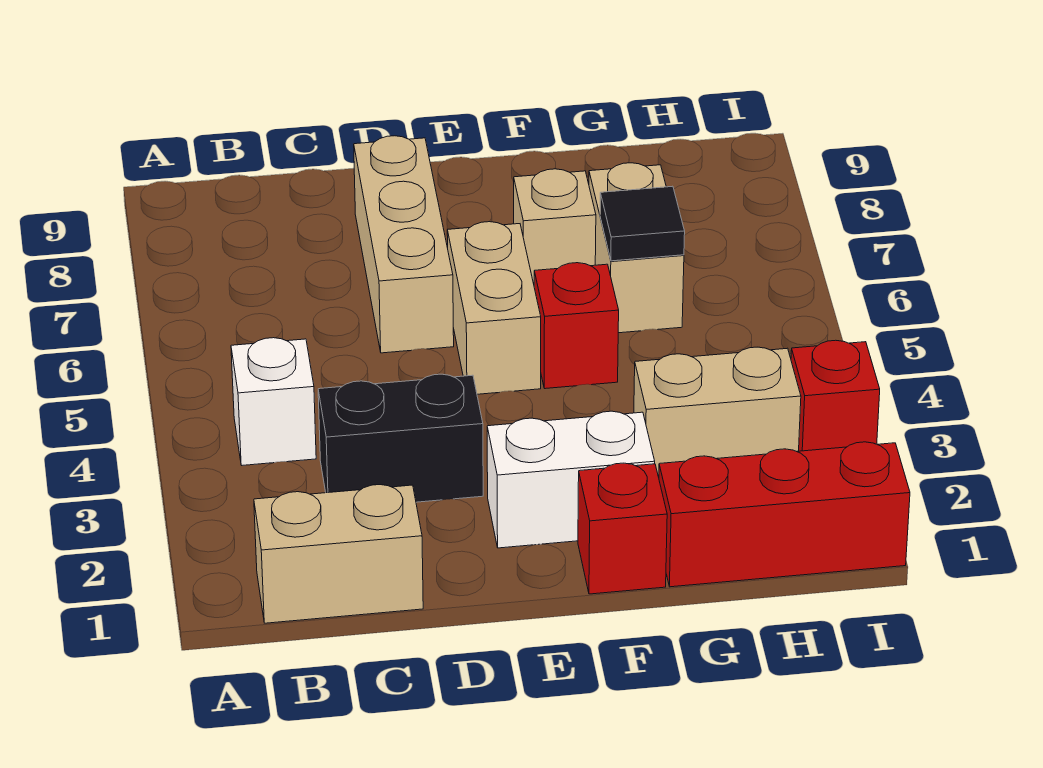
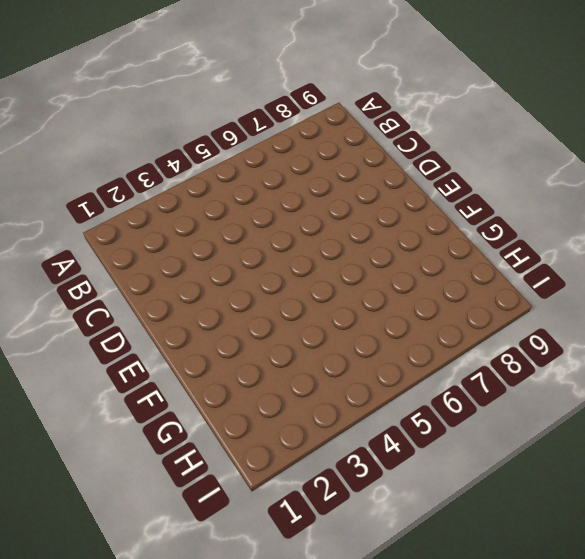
none -> tan 1x2 brick [254,485,423,623]
none -> white 1x1 brick [231,338,316,465]
none -> black 1x2 brick [318,374,483,502]

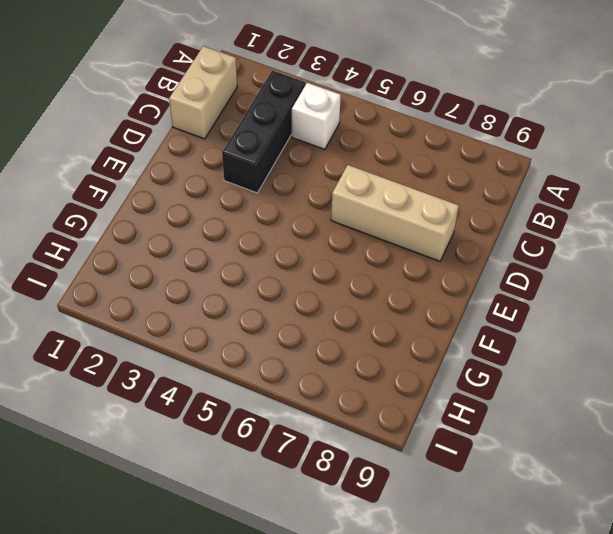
black 1x3 brick [222,70,305,193] -> black 1x2 brick [318,374,483,502]
none -> white 1x2 brick [487,411,655,548]
none -> tan 1x2 brick [447,222,541,394]
none -> red 1x1 brick [578,463,667,594]

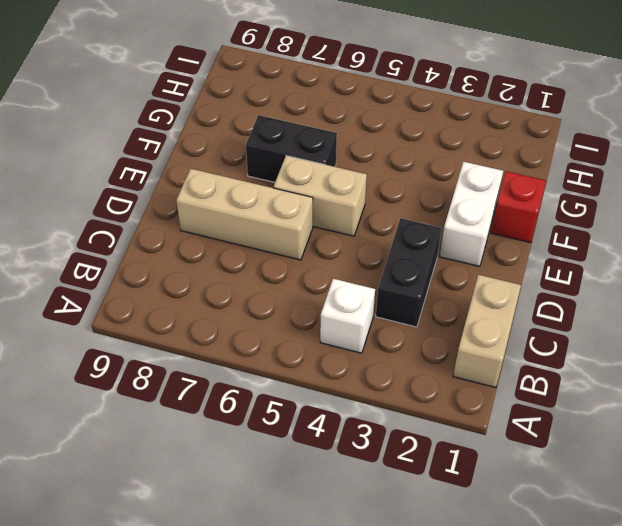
black 1x2 brick [246,115,337,182] -> tan 1x1 brick [514,169,596,284]
none -> red 1x1 brick [534,263,619,389]
none -> red 1x3 brick [659,442,910,587]
none -> tan 1x2 brick [634,347,801,477]

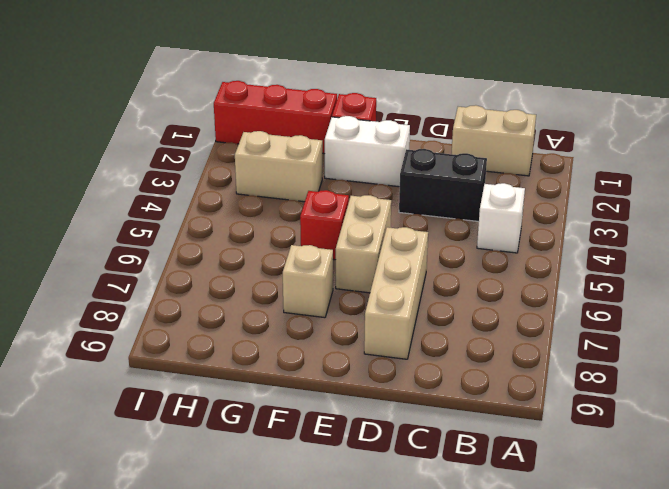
none -> tan 1x2 brick [589,163,684,333]
none -> red 1x1 brick [791,340,880,451]
none -> black 1x1 tile [600,186,685,261]

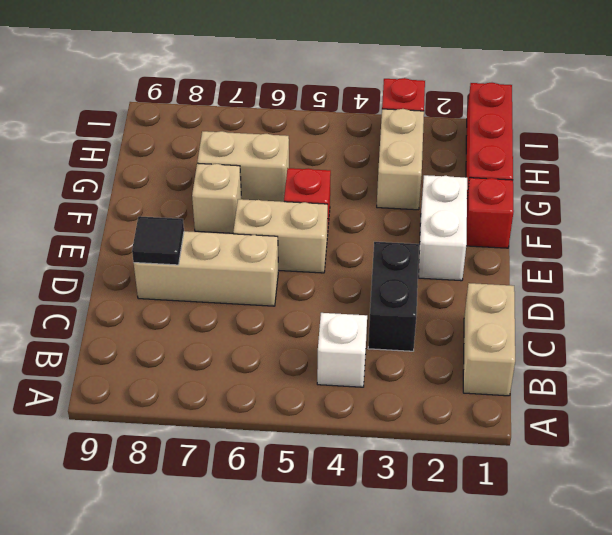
black 1x1 tile [132,216,184,265] -> black 1x1 tile moved to [600,186,685,261]

